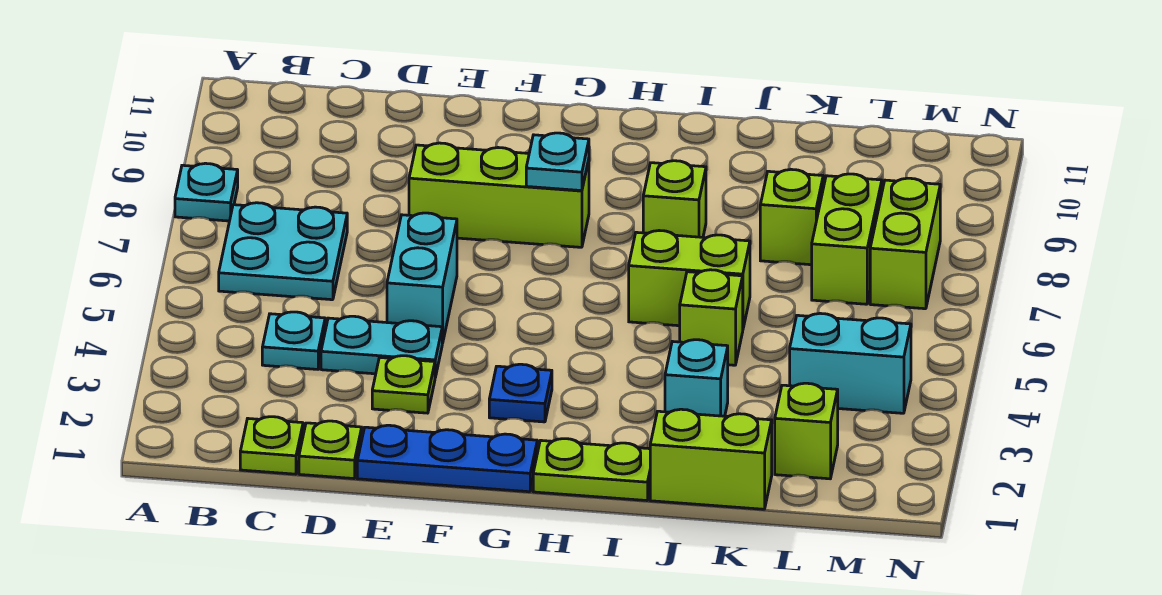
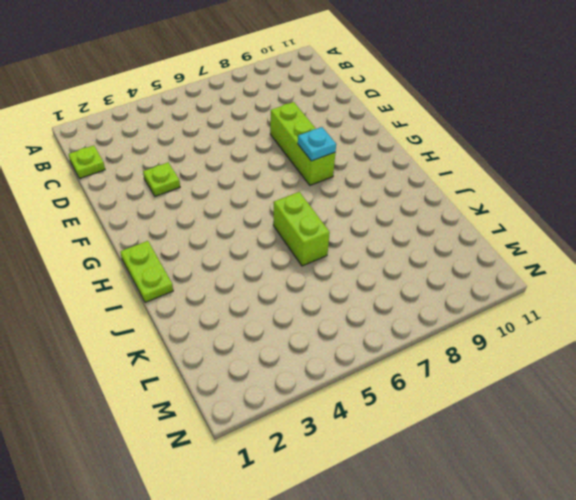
none -> cyan 1x1 plate [175,163,238,221]
none -> cyan 2x2 plate [219,203,347,300]
none -> cyan 1x1 plate [262,312,325,369]

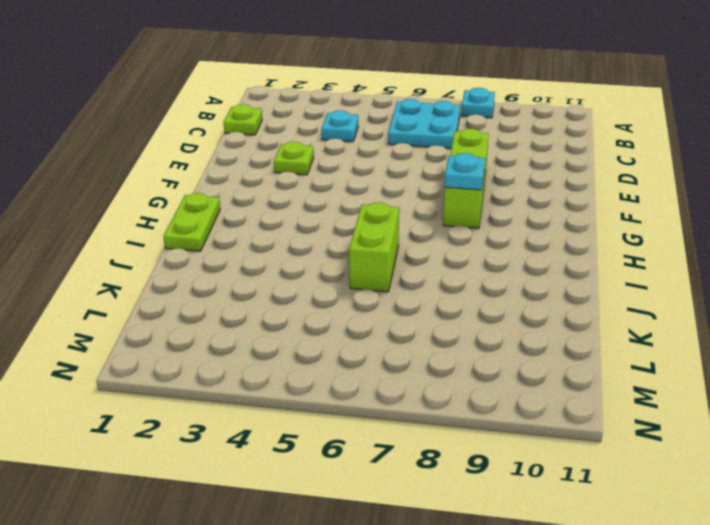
none -> lime 1x1 plate [299,421,362,479]
none -> cyan 1x2 plate [321,316,442,377]
none -> blue 1x3 plate [357,425,537,492]

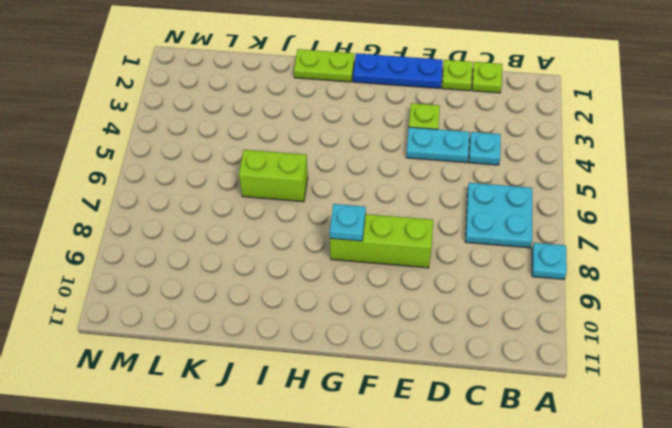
none -> cyan 1x2 brick [387,213,457,343]
none -> blue 1x1 plate [489,364,552,422]
none -> lime 1x1 brick [643,161,706,237]

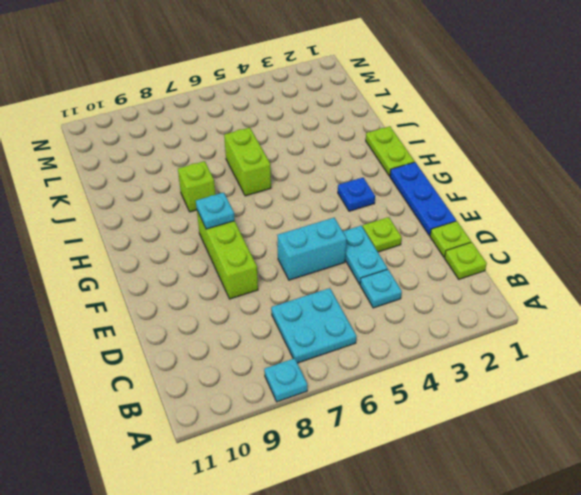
none -> lime 1x2 brick [650,409,772,509]
none -> cyan 1x1 brick [665,340,728,416]
none -> lime 1x1 brick [680,270,743,365]

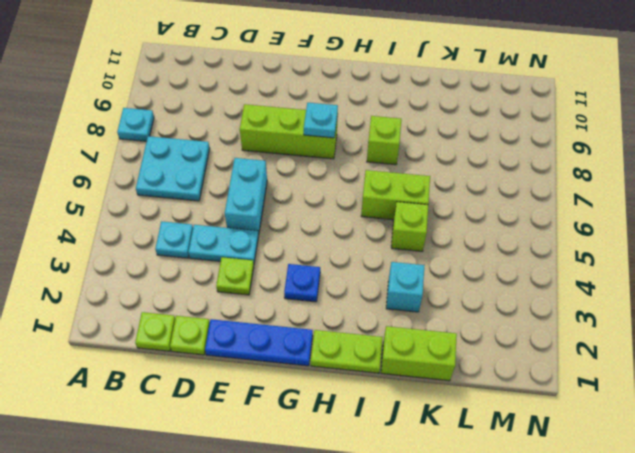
none -> lime 1x1 brick [760,169,823,265]
none -> lime 1x1 brick [775,383,838,479]
none -> cyan 1x2 brick [790,313,911,413]

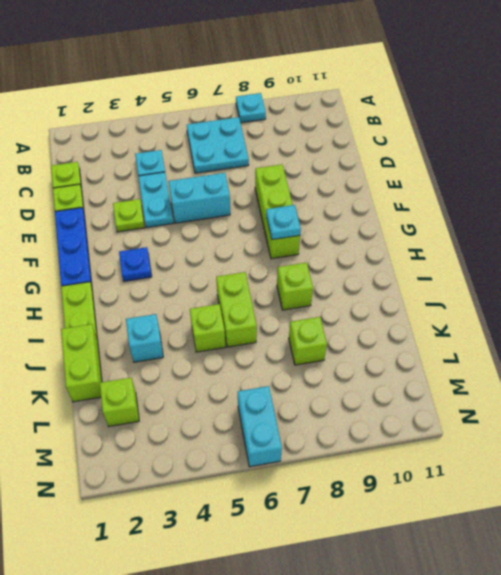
cyan 1x2 brick [238,386,282,467] -> cyan 1x2 brick moved to [790,313,911,413]
none -> lime 1x2 brick [812,174,882,304]
none -> lime 1x2 brick [870,178,940,309]

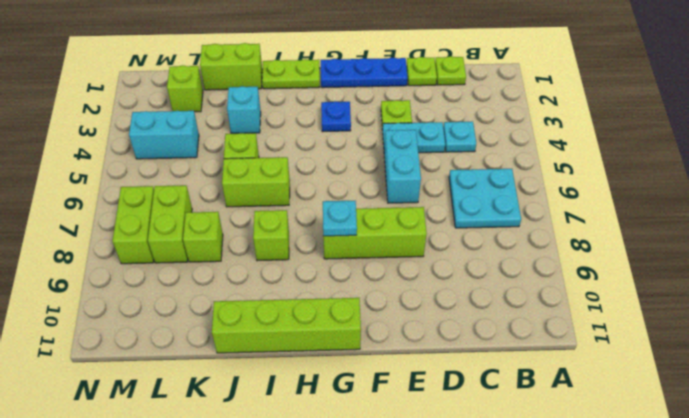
lime 1x4 brick [212,298,361,353] -> none
none -> cyan 1x1 plate [175,163,238,221]

